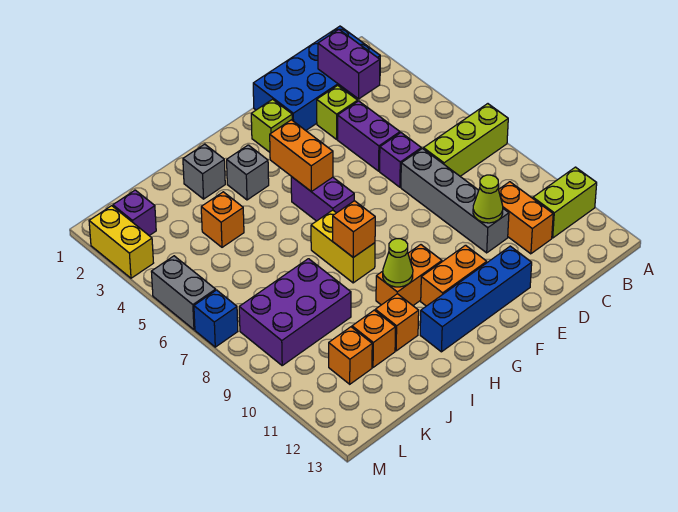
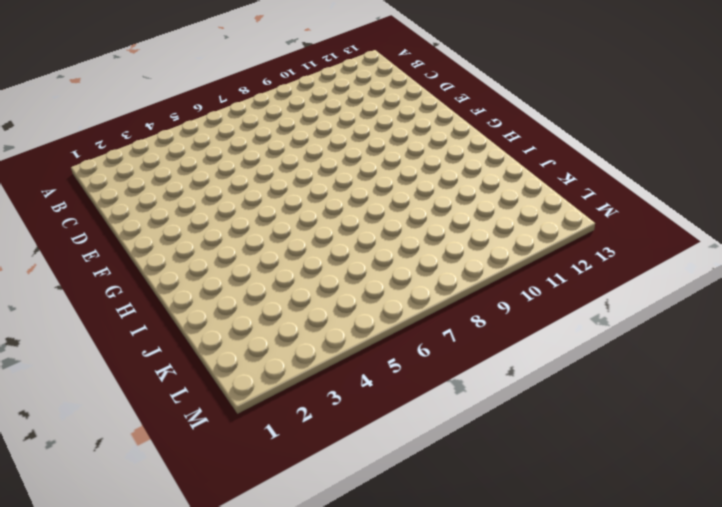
none -> lime 1x3 brick [423,104,508,176]
none -> lime 1x2 brick [533,167,597,238]
none -> blue 2x4 brick [253,26,380,130]
none -> orange 1x2 brick [499,182,553,254]

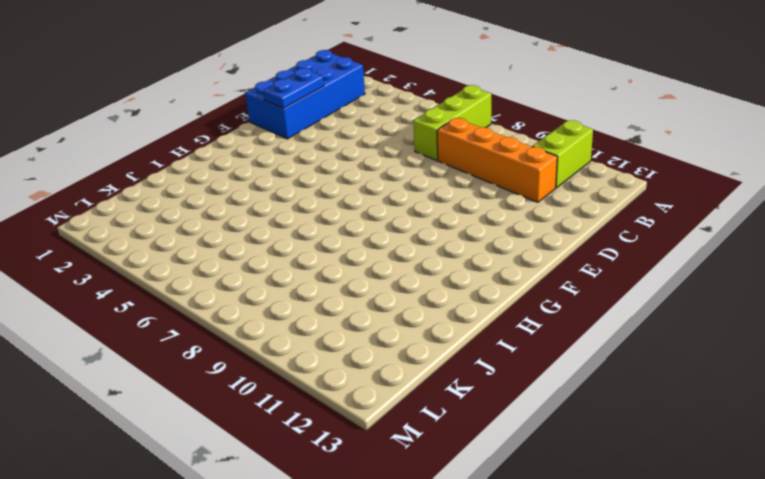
orange 1x4 brick [437,118,557,202] -> orange 1x2 brick [499,182,553,254]
blue 1x2 plate [263,68,324,108] -> none
none -> lime 1x1 brick [317,85,358,139]
none -> purple 1x2 brick [338,101,400,171]
none -> purple 1x1 brick [380,133,421,187]
none -> grey 1x4 brick [401,149,509,253]

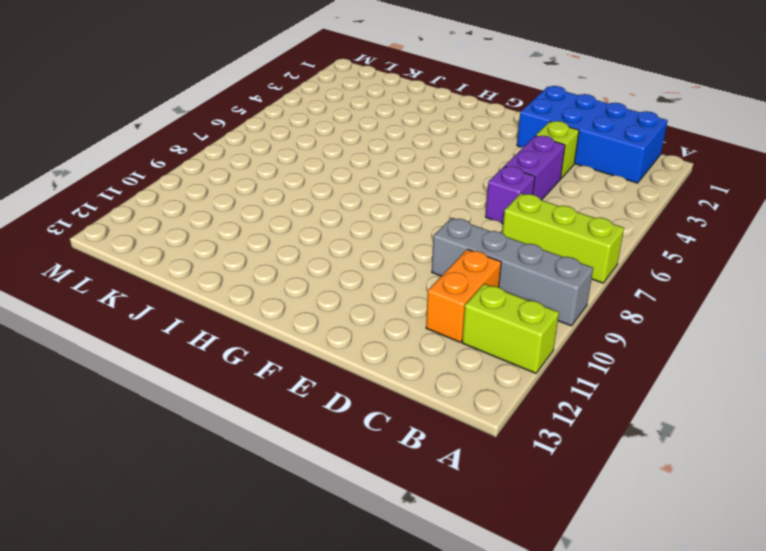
grey 1x4 brick [432,218,593,326] -> grey 1x4 brick turned to [401,149,509,253]
none -> blue 1x4 brick [420,246,532,352]
none -> lime 1x1 brick [251,99,292,152]
none -> orange 1x2 brick [421,245,487,306]
none -> purple 1x2 brick [291,177,354,221]

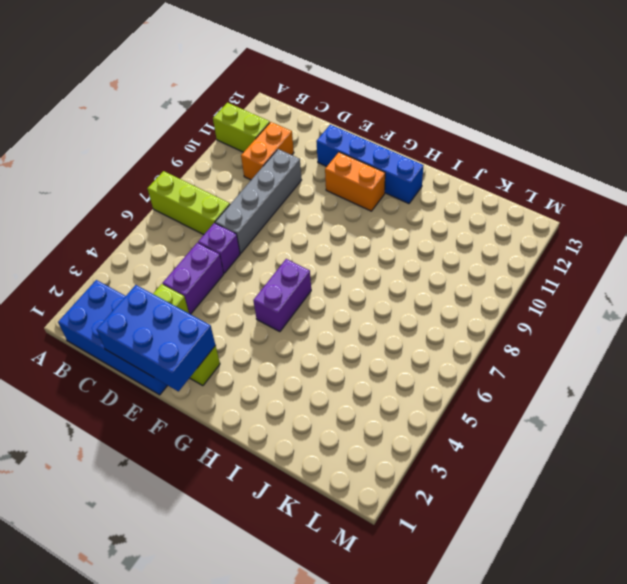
blue 2x3 brick [97,285,215,391] -> none
none -> orange 1x2 brick [376,245,442,305]
none -> grey 1x1 brick [227,145,269,200]
none -> yellow 1x2 brick [311,210,375,283]
none -> grey 1x1 brick [183,144,225,199]

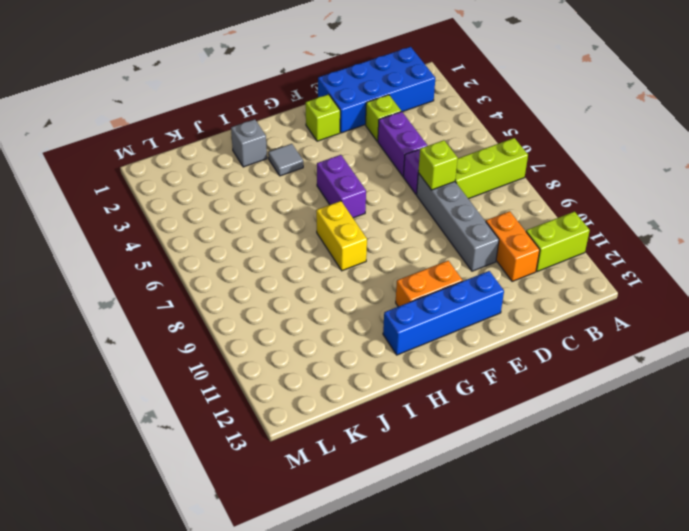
lime 1x1 brick [418,140,458,190] -> none
grey 1x1 tile [268,144,303,176] -> grey 1x1 brick [227,145,269,200]
none -> orange 1x2 brick [376,245,442,305]
none -> orange 1x1 brick [375,294,419,351]
none -> orange 1x1 brick [201,192,244,247]
none -> purple 2x3 brick [239,259,351,365]

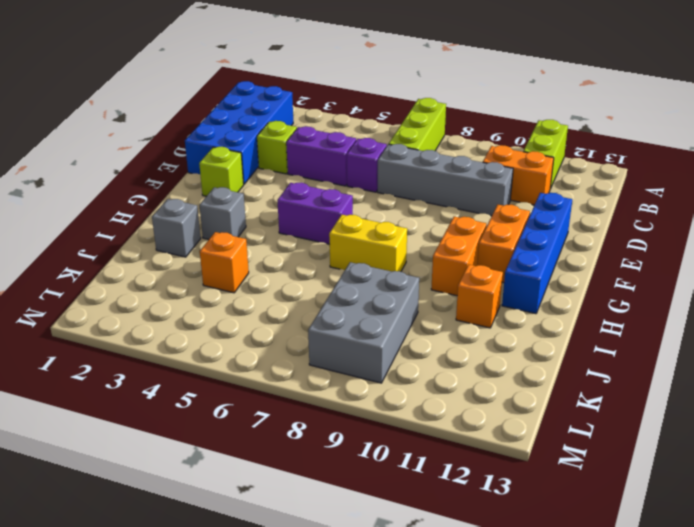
grey 2x3 brick [308,262,419,383] -> purple 2x3 brick [239,259,351,365]
none -> orange 1x1 brick [352,310,396,367]
none -> orange 1x1 brick [329,327,372,384]
none -> purple 1x1 brick [113,190,156,236]
none -> yellow 1x2 brick [89,206,153,278]

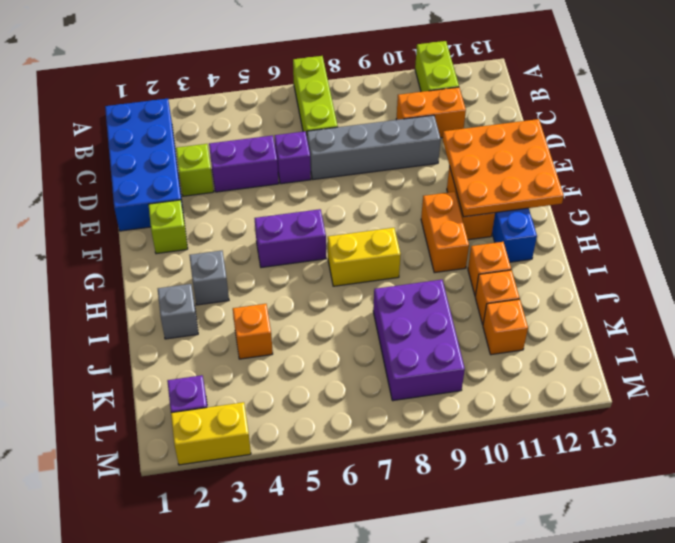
orange 3x3 plate [443,119,564,217] -> none
none -> grey 1x2 brick [151,256,216,330]
none -> blue 1x1 brick [194,290,238,347]
none -> purple 1x2 brick [318,29,380,99]
none -> lime 1x1 cone [473,175,503,223]

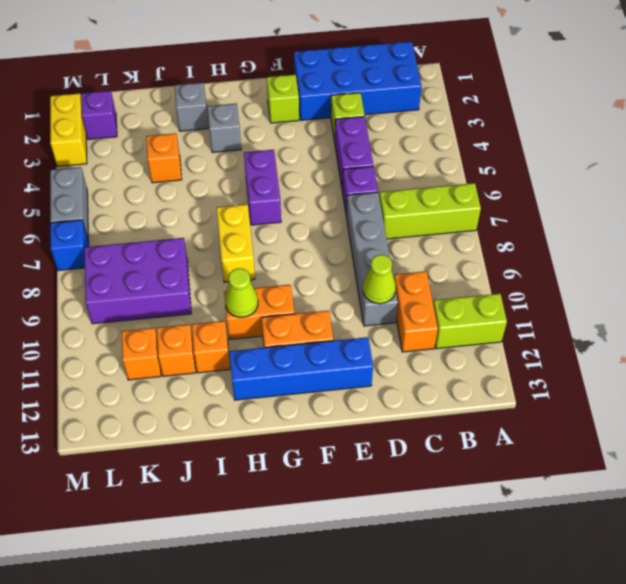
none -> purple 1x2 brick [318,29,380,99]
none -> orange 1x2 brick [270,120,333,192]
none -> orange 1x1 brick [333,201,375,257]

